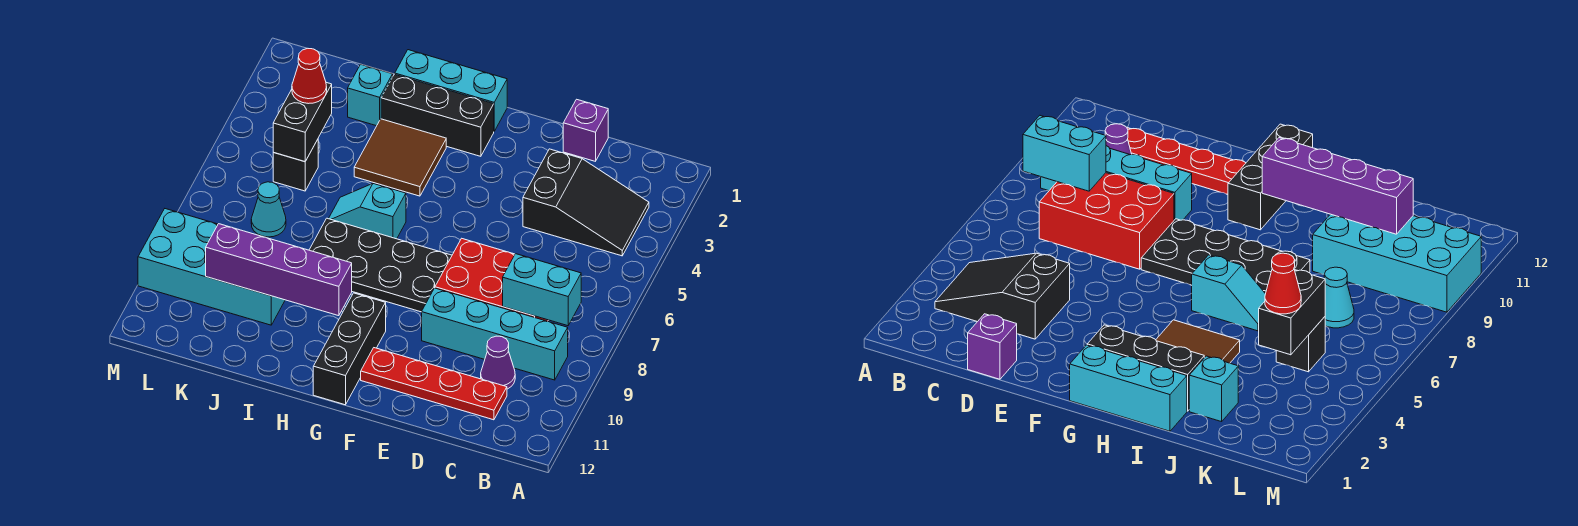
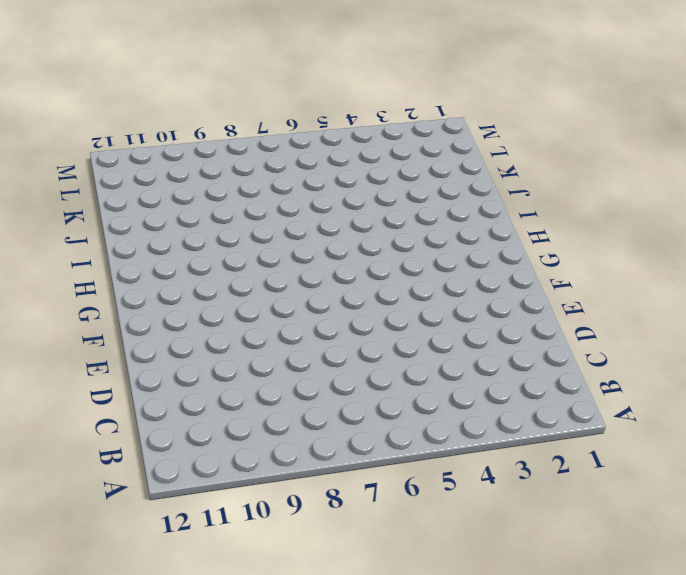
none -> black 2x3 slope [523,149,649,256]
none -> cyan 1x4 brick [422,288,568,380]
none -> red 2x3 brick [435,238,548,321]

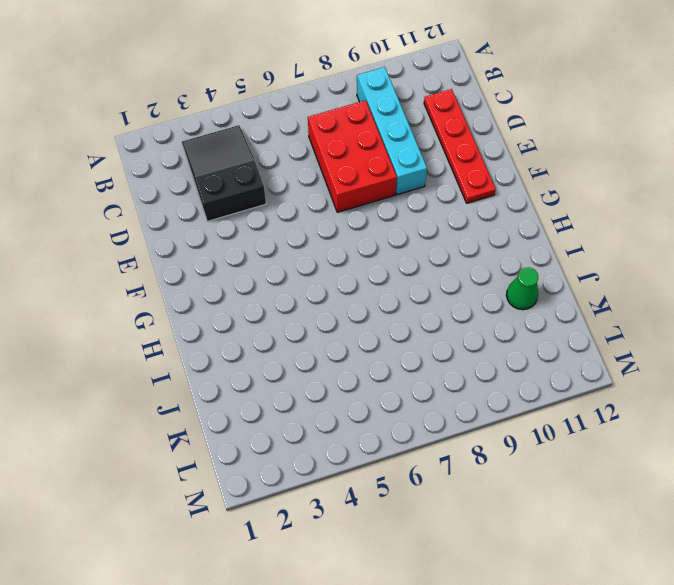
green 1x1 cone [507,267,538,310] -> none
none -> purple 1x1 cone [481,336,515,389]
none -> purple 1x1 brick [563,99,608,161]
none -> black 2x4 plate [309,218,452,312]

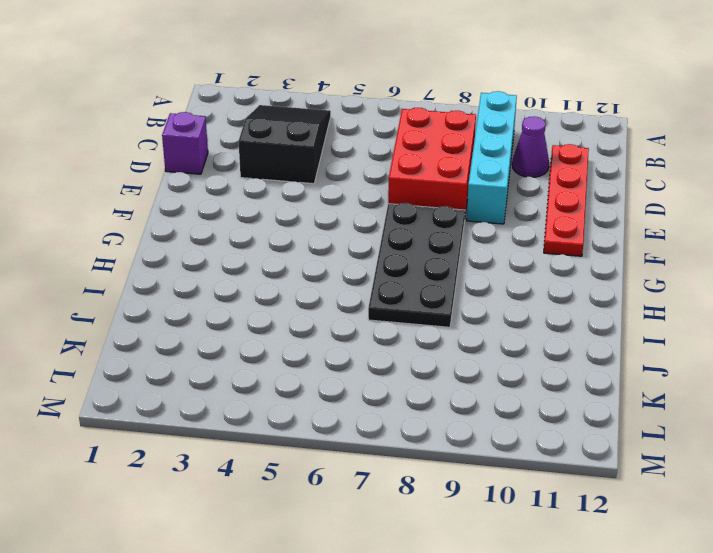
none -> cyan 1x3 brick [395,50,507,131]
none -> black 1x3 brick [381,74,494,156]
none -> black 1x3 brick [313,293,386,405]

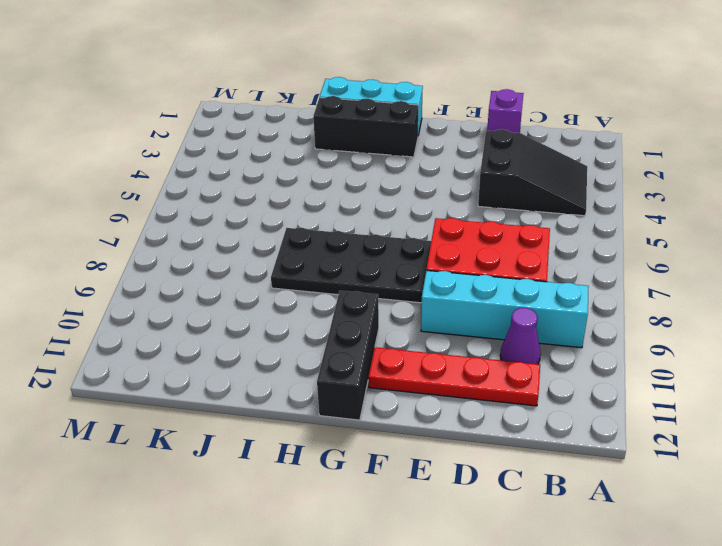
none -> brown 2x2 tile [354,119,446,196]
none -> cyan 1x2 slope [329,184,406,239]
none -> cyan 1x1 brick [348,64,393,126]

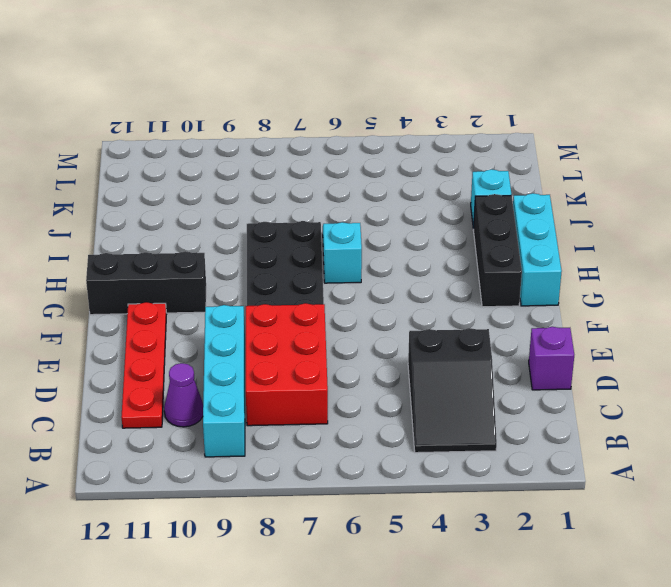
none -> brown 2x2 tile [354,119,446,196]
none -> cyan 2x4 brick [138,209,285,325]
none -> black 1x1 brick [273,139,318,191]

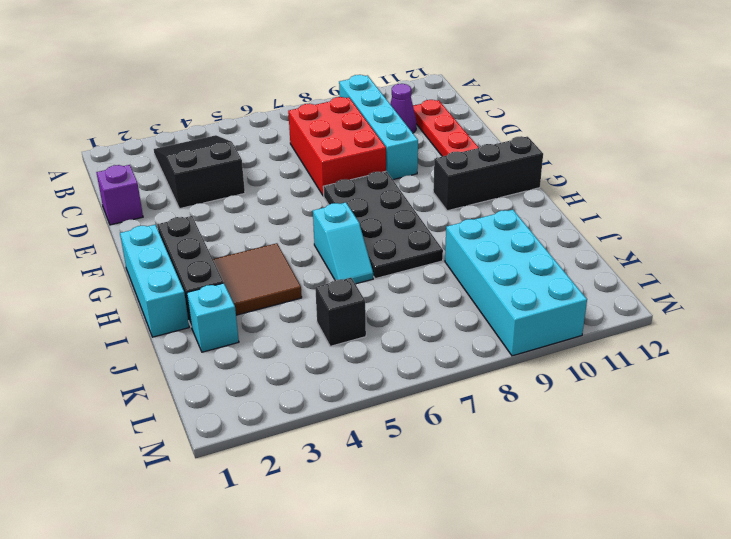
none -> cyan 1x1 cone [251,182,286,237]
none -> cyan 1x2 brick [503,254,581,326]
none -> purple 1x4 brick [206,224,352,316]

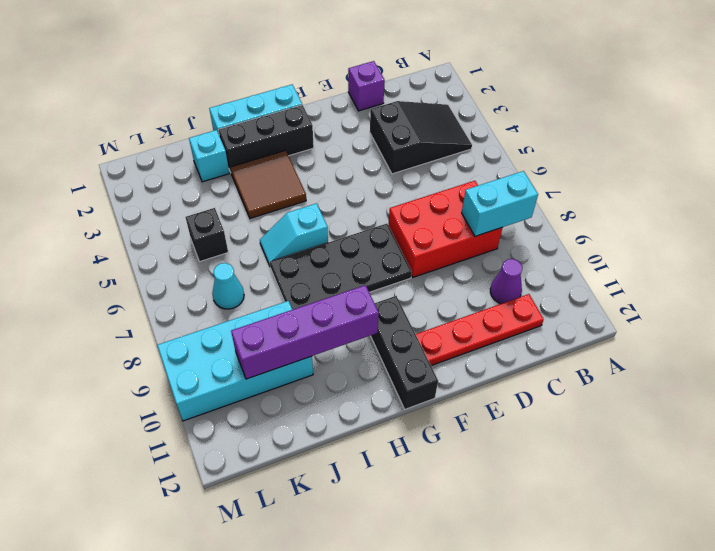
none -> cyan 1x4 brick [422,288,568,380]
none -> black 1x2 brick [273,82,332,162]
none -> red 1x1 cone [292,48,327,104]

